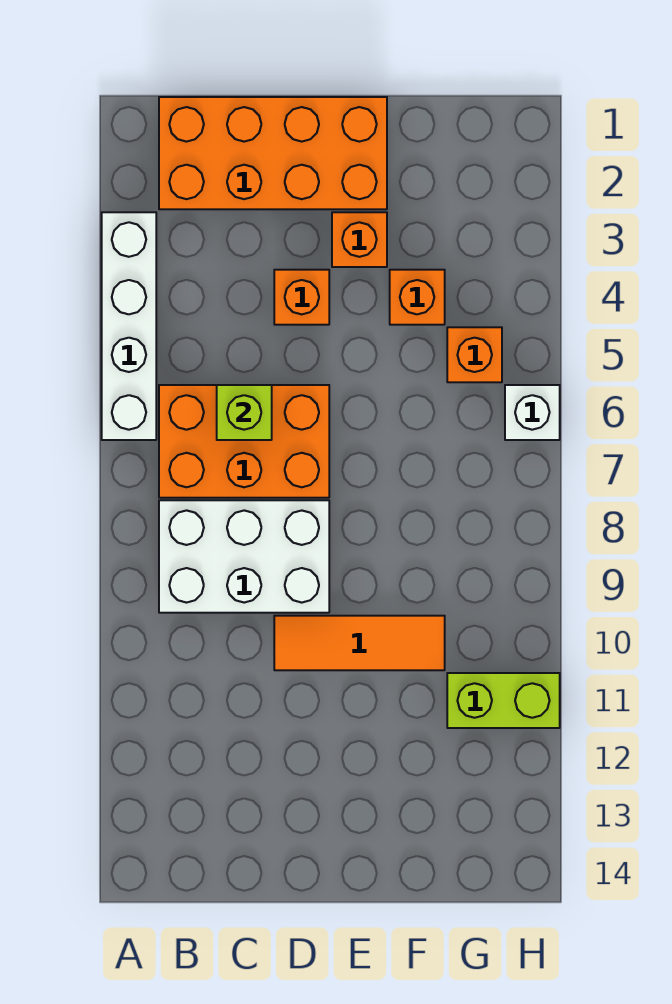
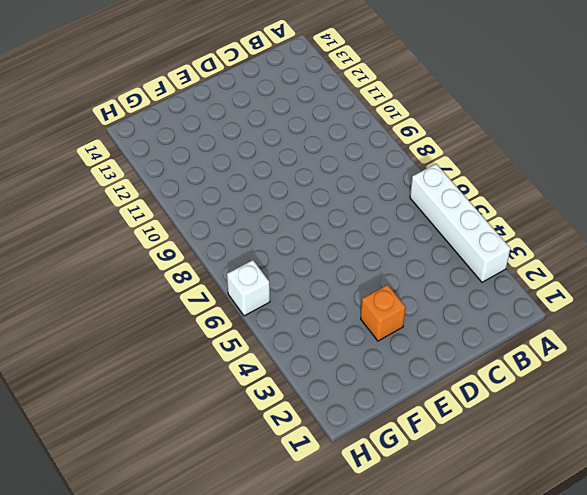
none -> orange 2x4 brick [159,97,387,209]
none -> orange 2x3 brick [159,385,329,498]
none -> white 2x3 brick [159,500,329,613]

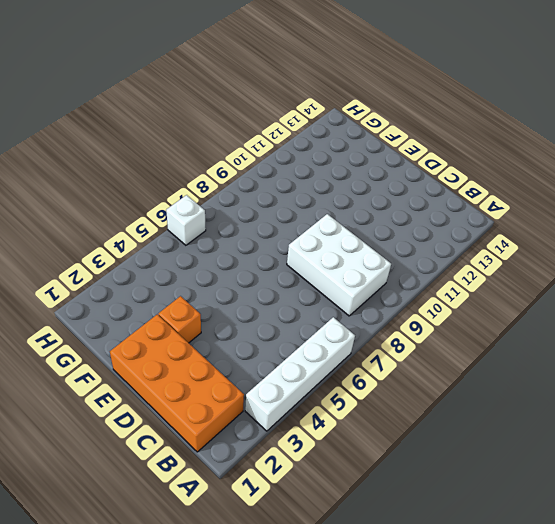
none -> orange 2x3 brick [159,385,329,498]
none -> orange 1x1 brick [274,270,329,325]
none -> orange 1x3 tile [274,616,445,670]

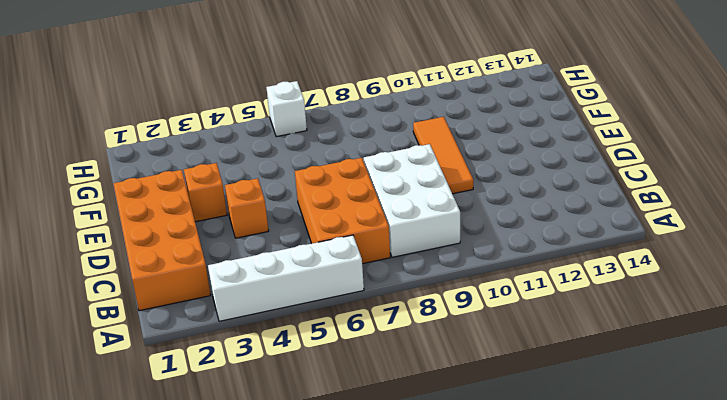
none -> orange 1x1 brick [390,270,445,325]
none -> orange 1x1 brick [447,327,502,382]
none -> lime 1x2 brick [447,673,560,728]

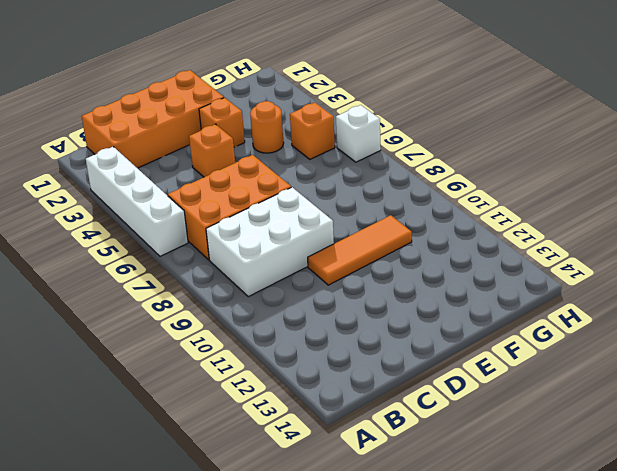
orange 1x1 round brick [250,101,284,153] -> orange 1x1 brick [390,270,445,325]
none -> lime 1x2 brick [447,673,560,728]
none -> lime 1x1 brick [217,385,272,440]

